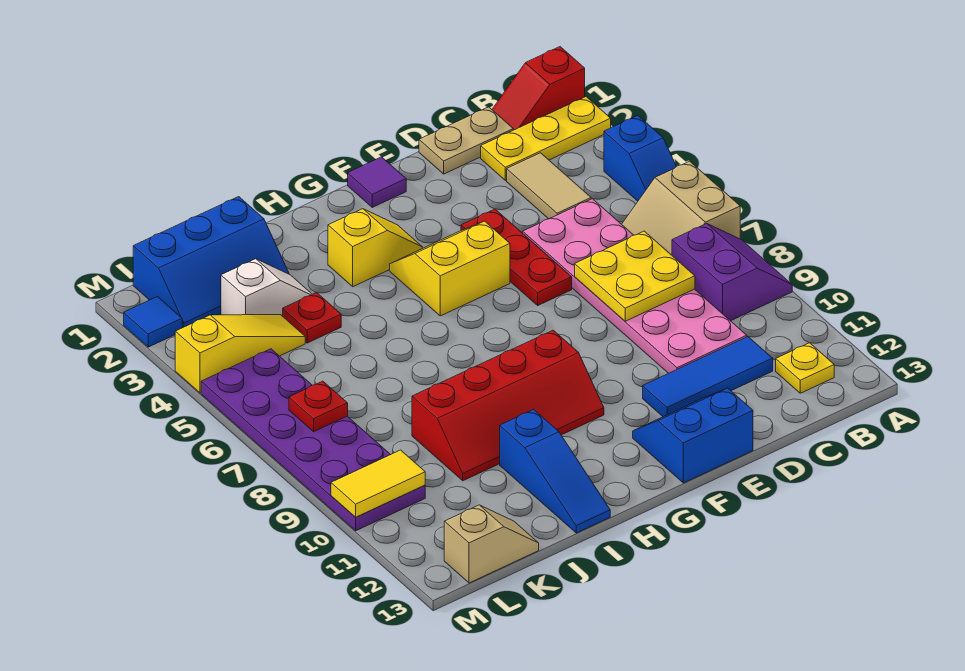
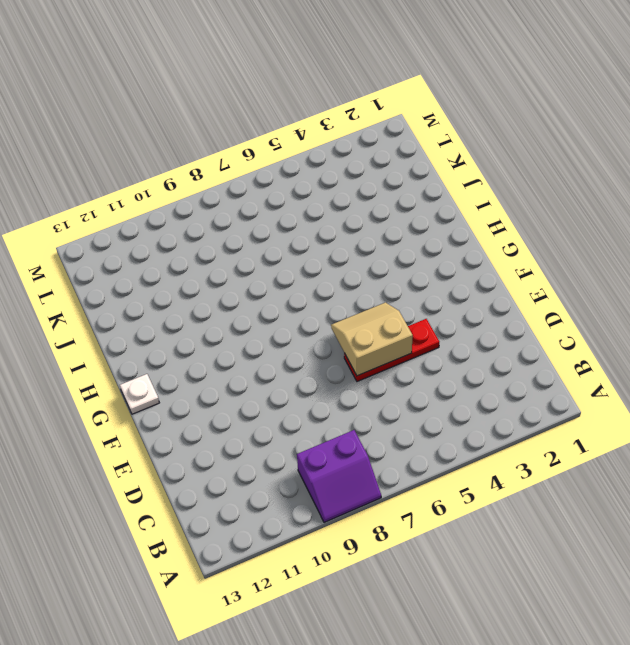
tan 2x2 slope [331,302,413,376] -> tan 2x2 slope moved to [622,161,740,255]
white 1x1 plate [120,374,159,414] -> none
none -> red 1x2 slope [492,47,585,130]
none -> yellow 1x3 plate [481,97,611,180]
none -> blue 1x2 slope [604,115,676,201]

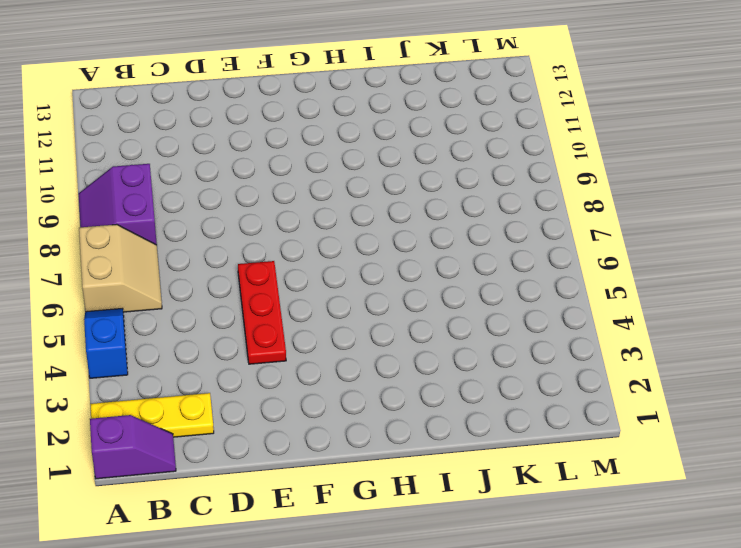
purple 1x2 slope [90,415,176,479] -> red 1x2 slope [492,47,585,130]
none -> yellow 1x1 plate [776,343,834,393]
none -> tan 1x2 plate [419,107,513,174]
none -> tan 1x2 tile [507,153,591,219]

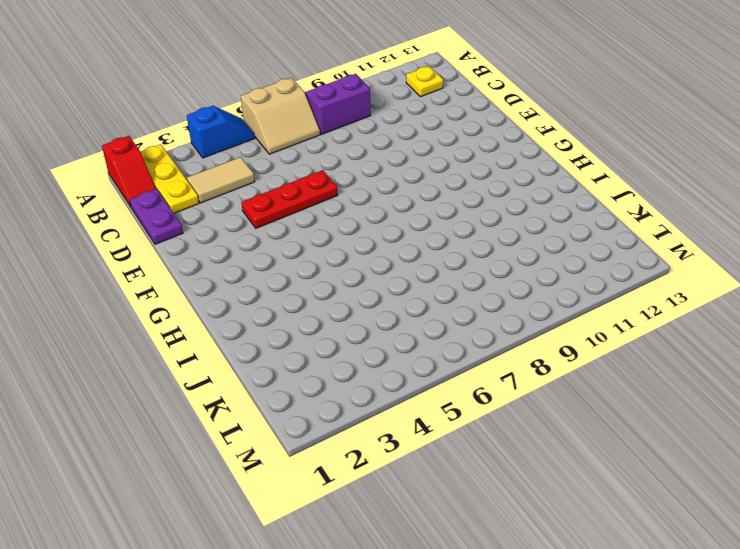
purple 1x2 plate [129,189,183,244] -> tan 1x2 plate [419,107,513,174]
none -> pink 2x6 plate [523,199,747,373]
none -> blue 1x3 tile [643,336,773,417]
none -> blue 2x2 slope [633,388,753,483]

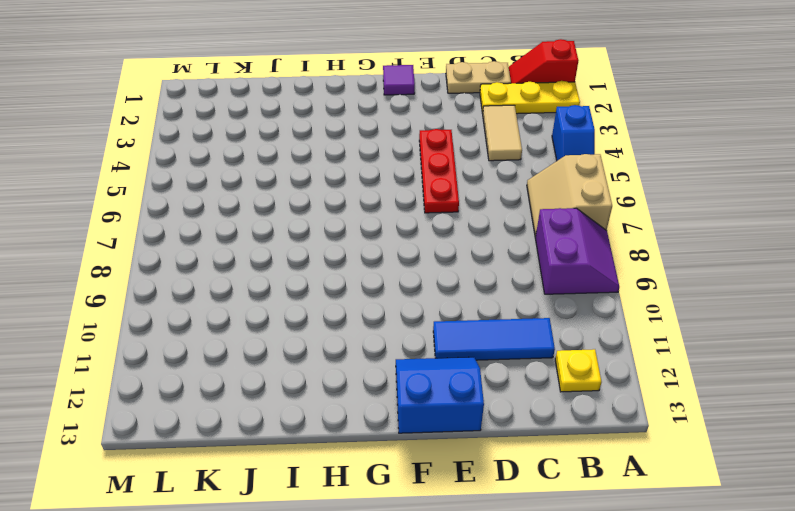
none -> pink 2x6 plate [523,199,747,373]
none -> yellow 2x2 slope [390,221,510,316]
none -> yellow 1x2 slope [328,209,422,287]

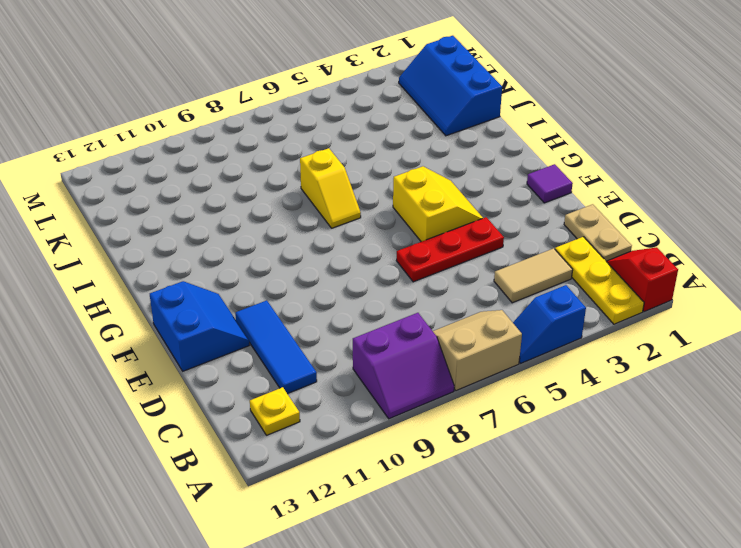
yellow 1x2 slope [300,148,361,228] -> yellow 1x2 slope moved to [328,209,422,287]
none -> pink 2x6 plate [523,199,747,373]
none -> red 2x4 slope [412,330,604,481]
none -> blue 1x3 slope [500,409,610,533]

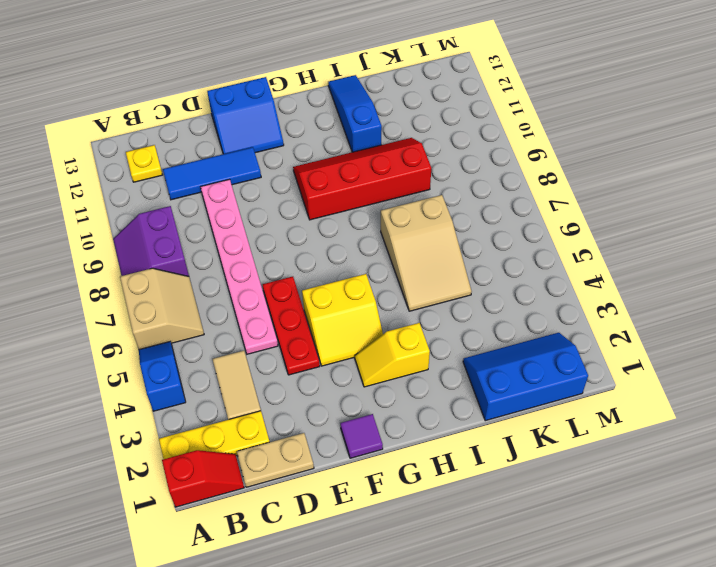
pink 1x6 plate [201,179,278,354] -> pink 2x6 plate [523,199,747,373]
tan 2x3 slope [381,195,472,311] -> none
none -> white 1x2 slope [221,259,312,316]
none -> red 1x1 plate [283,292,341,343]
none -> yellow 1x3 slope [175,315,305,393]

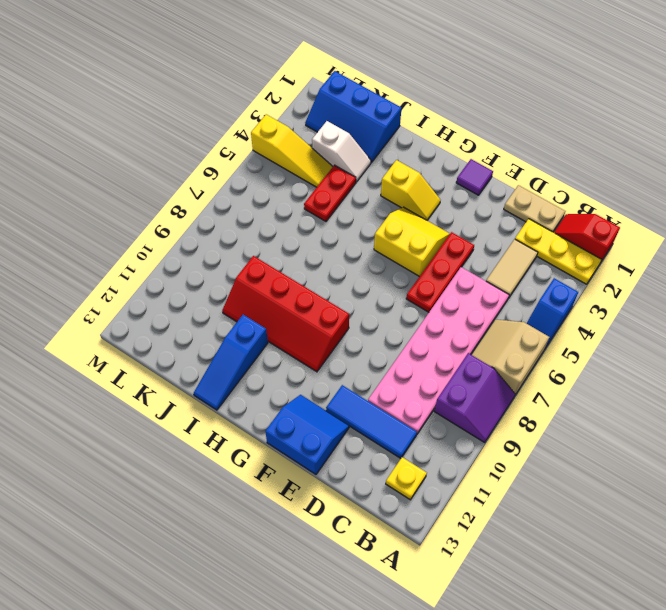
red 1x2 plate [304,165,356,221] -> red 1x1 plate [283,292,341,343]
none -> tan 1x2 slope [444,505,539,583]
none -> purple 2x6 plate [201,349,425,531]
none -> blue 1x1 tile [124,297,182,347]

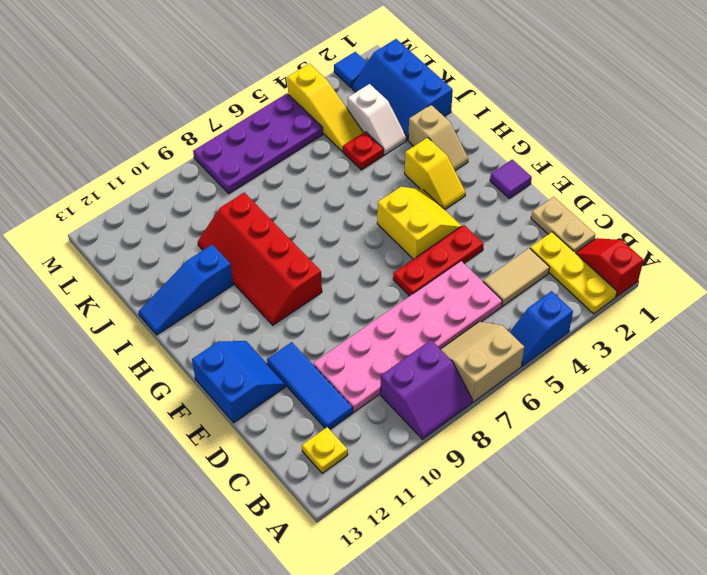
tan 1x2 slope [408,105,468,171] -> tan 1x2 slope moved to [444,505,539,583]
purple 2x4 plate [193,94,323,194] -> purple 2x6 plate [201,349,425,531]
none -> yellow 2x2 plate [575,231,695,321]
none -> red 1x1 plate [289,381,348,432]
none -> yellow 1x2 tile [331,450,425,517]

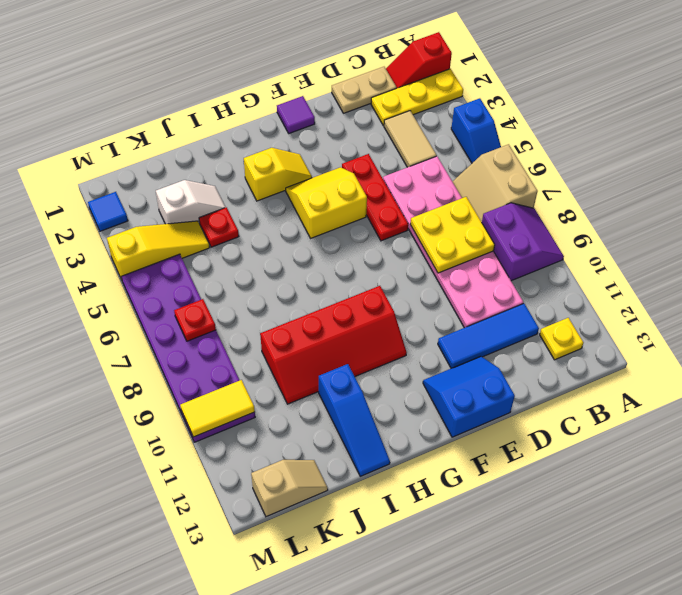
none -> blue 2x3 slope [133,197,289,328]

